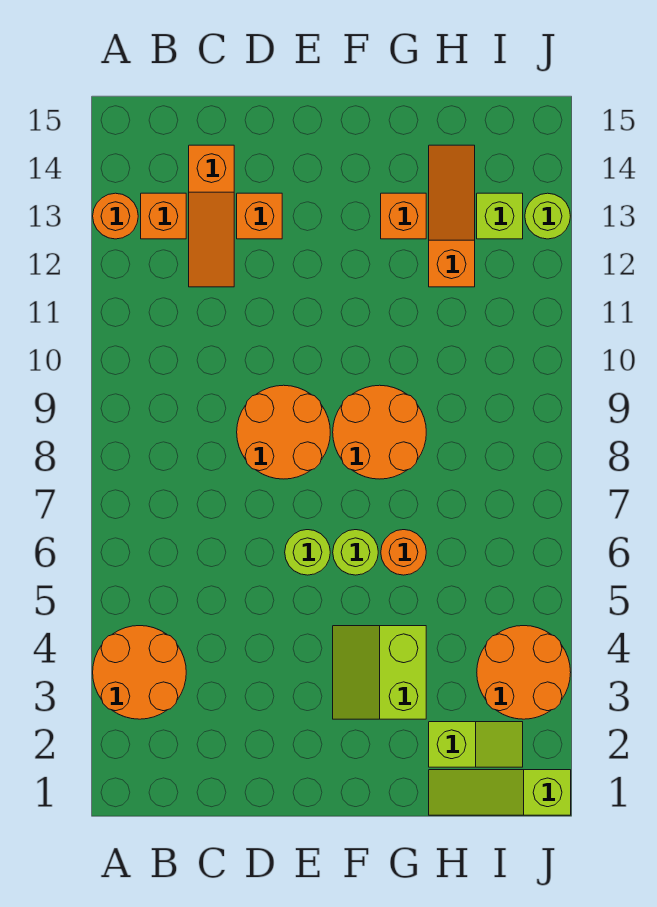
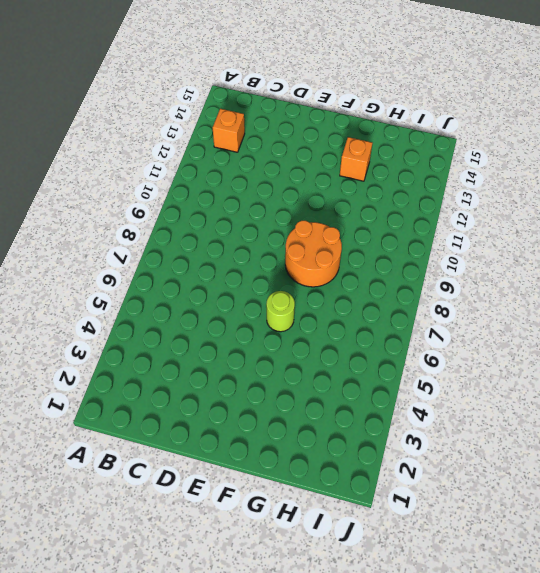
none -> orange 2x2 round brick [93,626,186,719]
none -> orange 1x1 round brick [93,193,138,239]
none -> orange 1x3 slope [189,145,234,287]

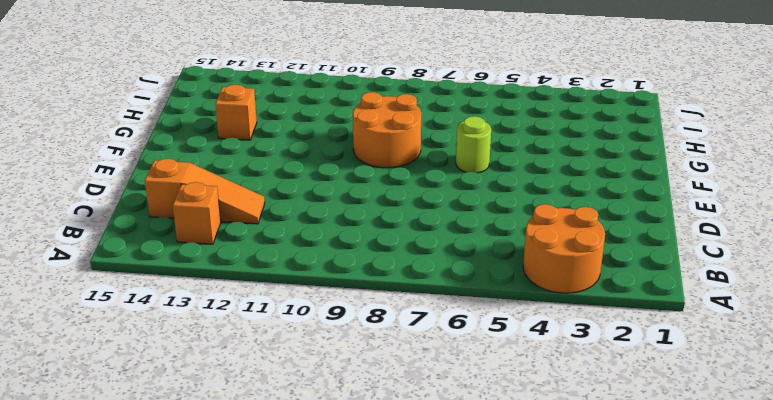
none -> orange 1x1 round brick [93,193,138,239]
none -> orange 2x2 round brick [237,385,330,479]
none -> orange 1x1 brick [237,193,282,239]

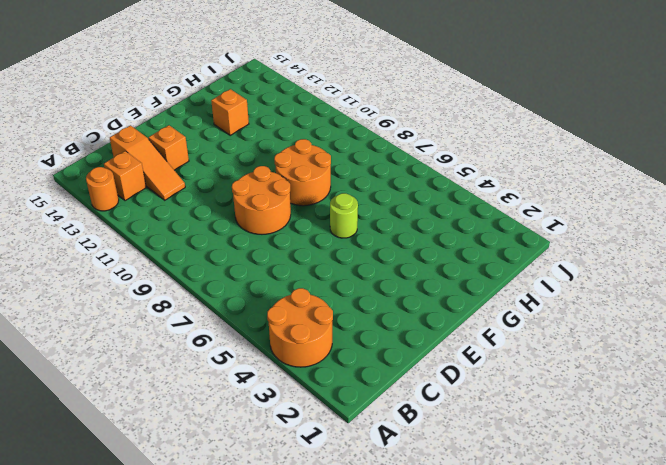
none -> lime 1x1 round brick [285,530,330,575]
none -> lime 2x2 slope [333,626,426,719]
none -> orange 1x1 round brick [381,530,426,575]

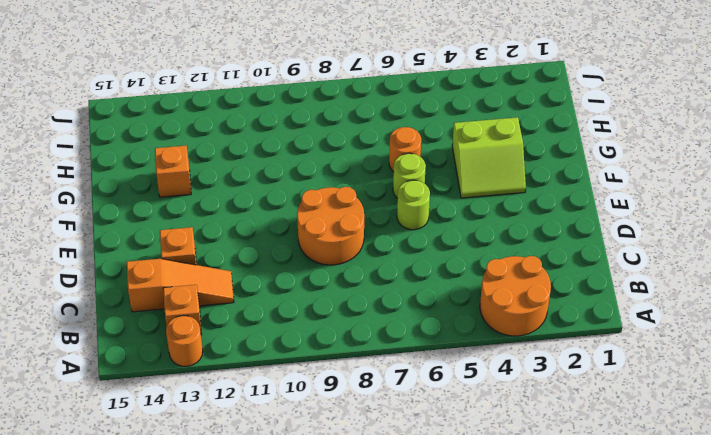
none -> orange 2x2 round brick [333,385,426,479]
none -> lime 1x3 slope [429,770,571,815]
none -> lime 1x2 slope [429,722,523,767]

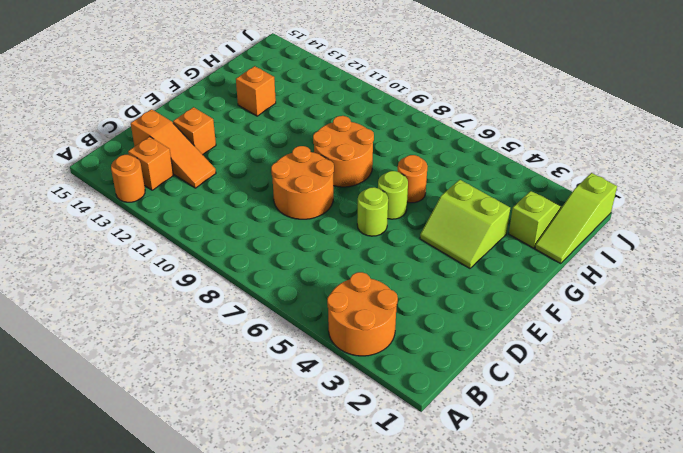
none -> orange 1x3 slope [429,145,475,287]
none -> orange 2x2 round brick [477,626,571,719]
none -> lime 1x1 brick [477,193,523,239]

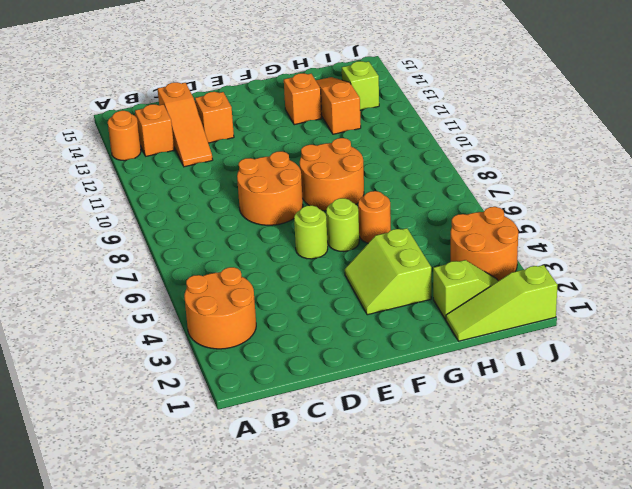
none -> lime 1x1 round brick [525,193,570,239]

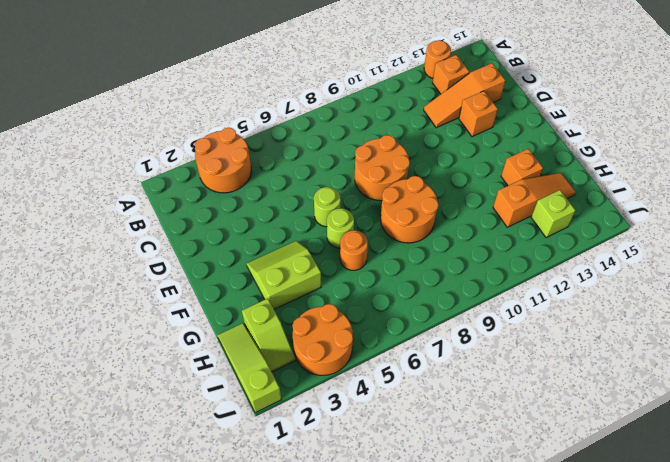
none -> lime 1x1 round brick [525,193,570,239]

